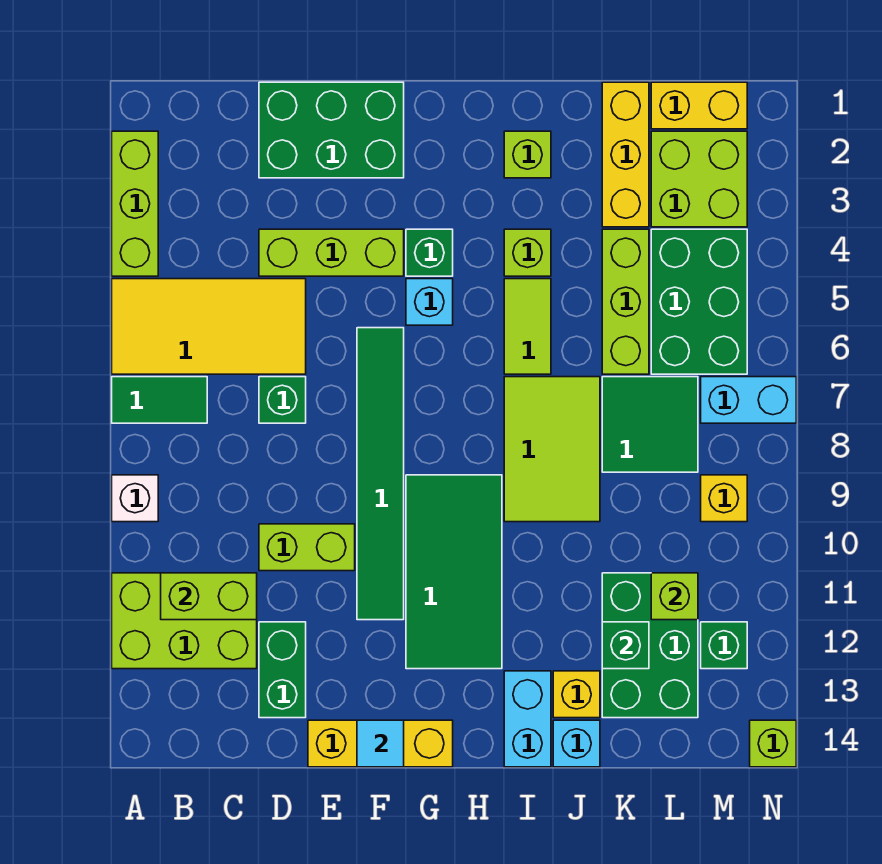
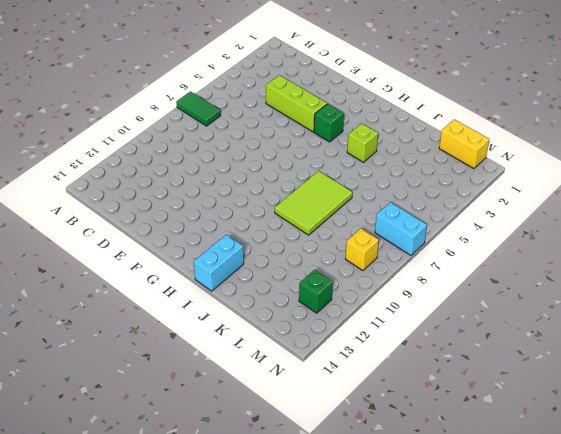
none -> lime 1x3 brick [112,131,158,276]
none -> yellow 2x4 tile [112,279,306,374]
none -> white 1x1 brick [112,475,158,522]
none -> lime 2x3 brick [112,573,257,669]

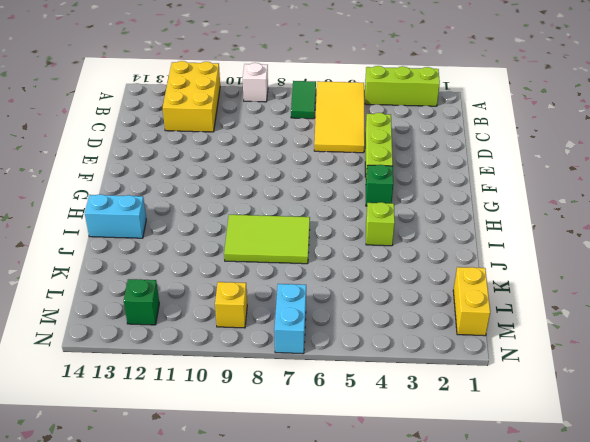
yellow 2x3 brick [163,61,220,132] -> lime 2x3 brick [112,573,257,669]
none -> green 2x3 brick [259,82,404,178]
none -> green 1x1 brick [259,377,306,423]
none -> lime 1x2 brick [259,524,355,571]
none -> green 1x2 brick [259,622,306,718]

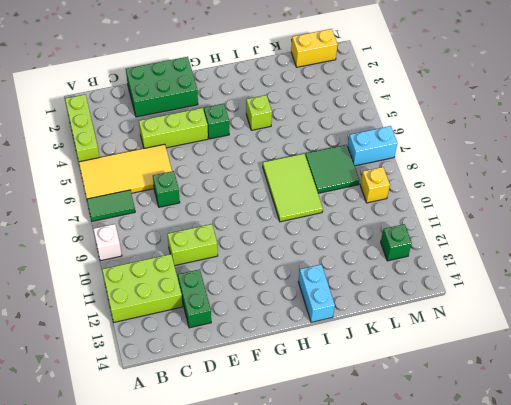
none -> yellow 1x3 brick [308,720,453,767]
none -> green 1x6 tile [357,328,404,620]
none -> cyan 1x1 brick [406,279,453,325]
none -> green 2x4 tile [406,475,502,669]

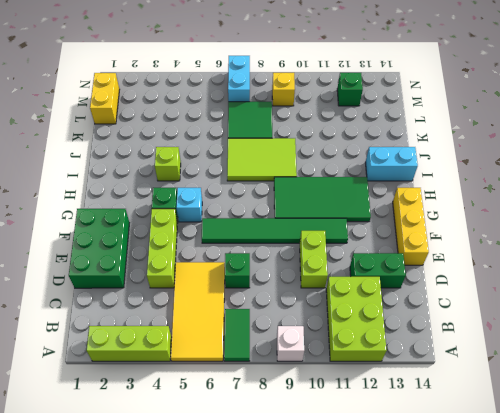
none -> lime 1x1 brick [504,131,551,178]
none -> lime 1x2 tile [504,279,551,374]
none -> yellow 1x1 brick [553,671,600,718]
none -> cyan 1x1 brick [553,720,600,767]

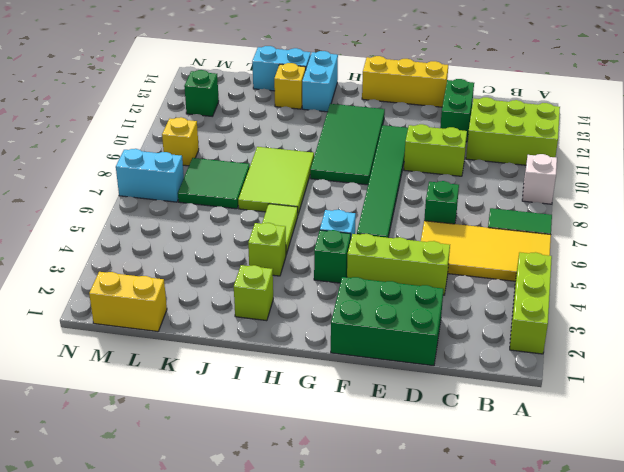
cyan 1x2 brick [252,46,311,91] -> cyan 1x1 brick [553,720,600,767]
none -> yellow 1x3 brick [602,82,649,227]
none -> lime 1x3 brick [602,229,649,374]
none -> green 2x3 brick [602,573,698,718]
none -> lime 2x2 brick [651,131,747,227]

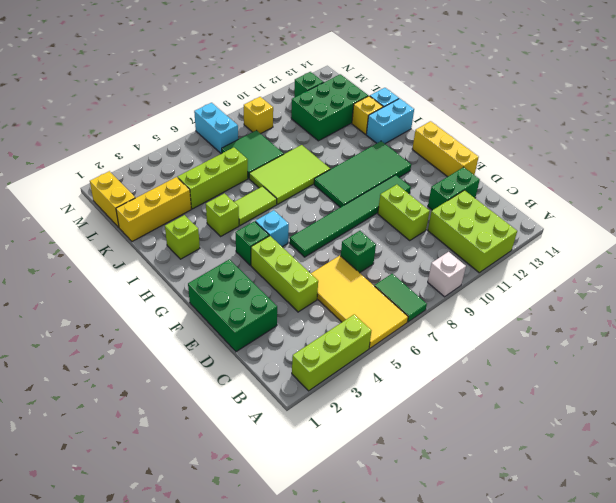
none -> lime 2x2 brick [651,131,747,227]
none -> green 2x3 brick [651,229,747,374]
none -> lime 1x1 brick [750,720,796,767]
none -> lime 1x2 brick [161,573,257,620]

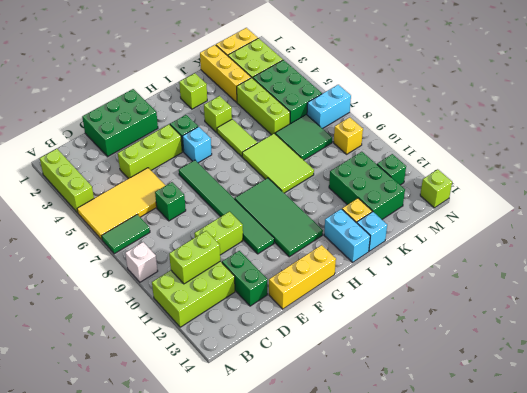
none -> cyan 1x1 tile [357,720,404,767]
none -> green 1x1 brick [602,622,649,669]
none -> lime 1x1 brick [651,573,698,620]

